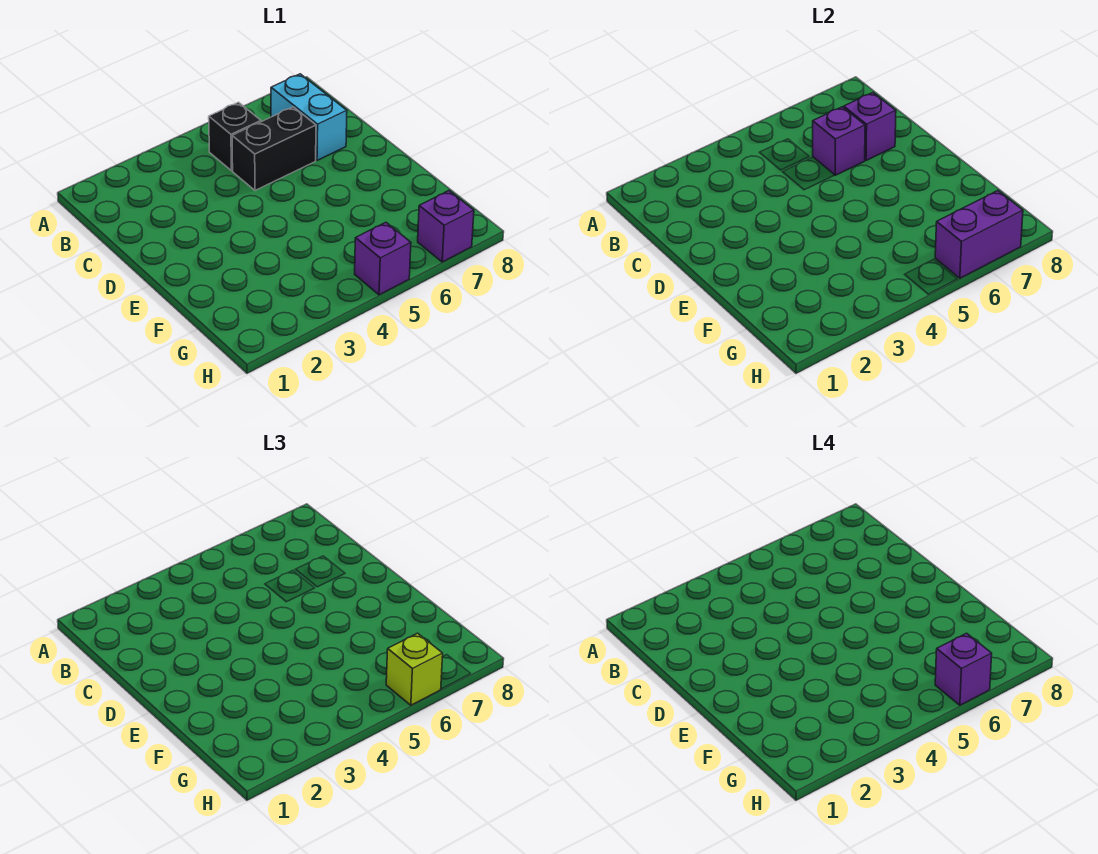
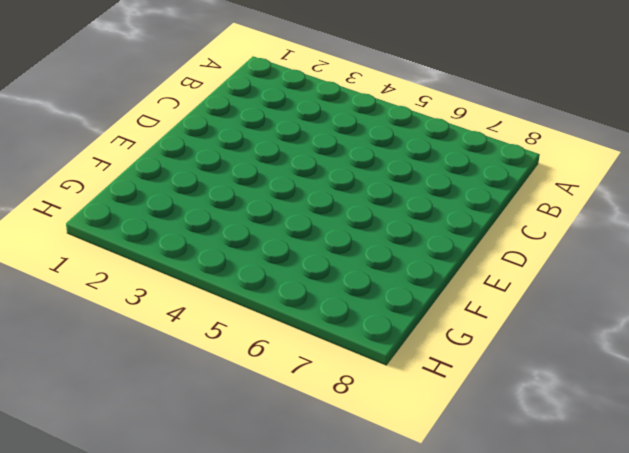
none -> black 1x1 brick [209,102,261,171]
none -> cyan 1x2 brick [271,74,347,160]

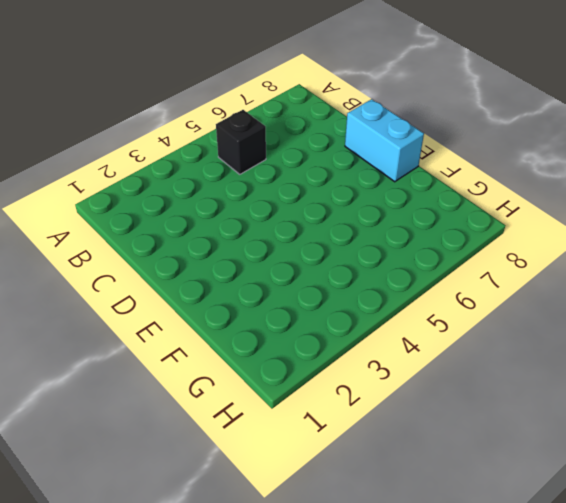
cyan 1x2 brick [345,99,424,182] -> cyan 1x2 brick moved to [271,74,347,160]
none -> black 1x2 brick [232,107,316,190]
none -> purple 1x1 brick [355,222,411,295]

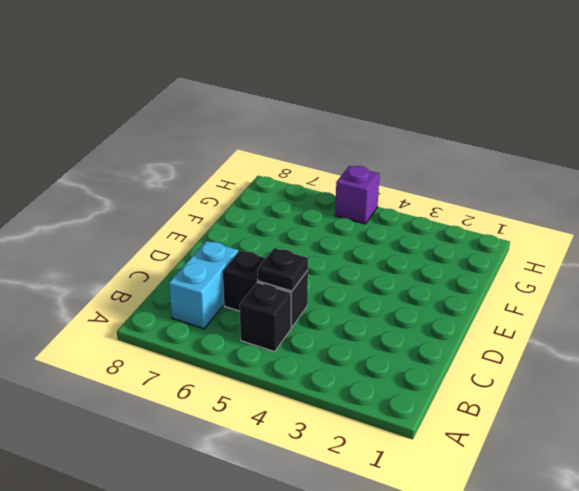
black 1x1 plate [258,248,308,291] -> none
none -> purple 1x1 brick [418,191,474,262]
none -> purple 1x1 brick [813,107,865,175]

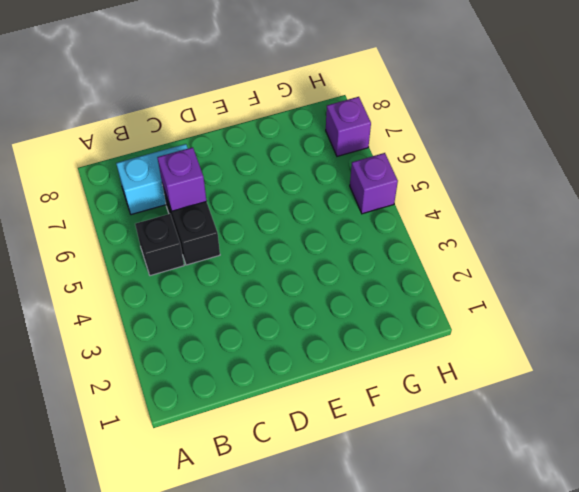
none -> purple 1x1 brick [844,93,896,160]
none -> purple 1x2 brick [935,191,1023,278]

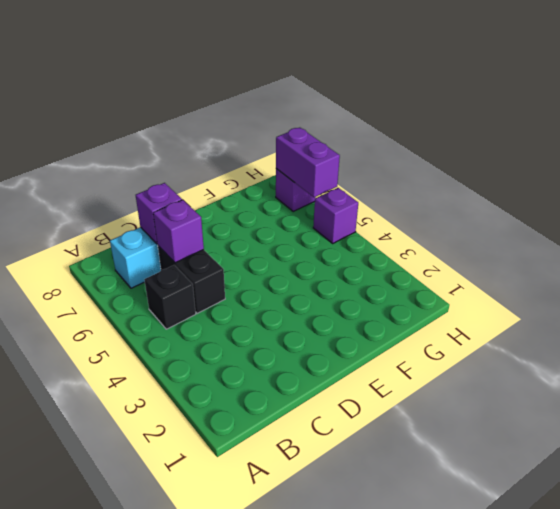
none -> lime 1x1 brick [386,633,443,705]
none -> purple 1x1 brick [935,633,992,705]

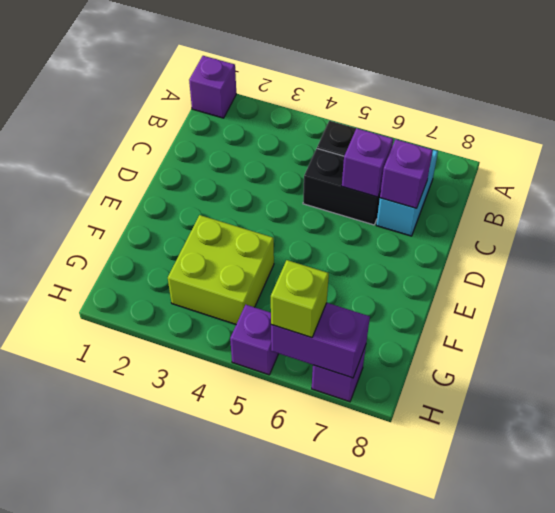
purple 1x1 brick [189,56,236,118] -> purple 1x1 brick moved to [935,633,992,705]
lime 2x2 brick [168,215,274,324] -> none

